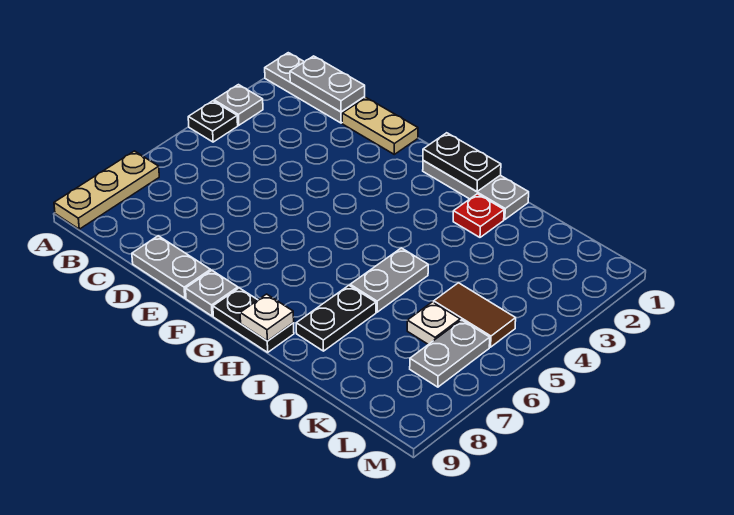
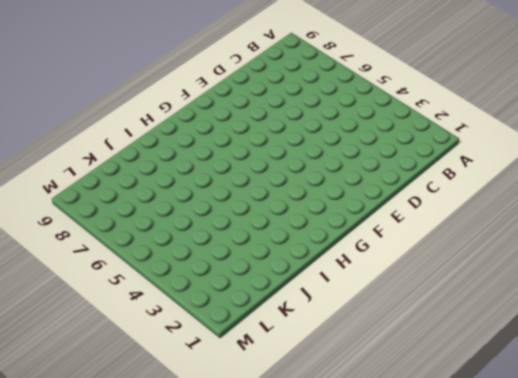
none -> grey 1x3 plate [265,53,365,123]
none -> grey 1x1 plate [214,85,263,125]
none -> black 1x1 plate [188,101,238,142]

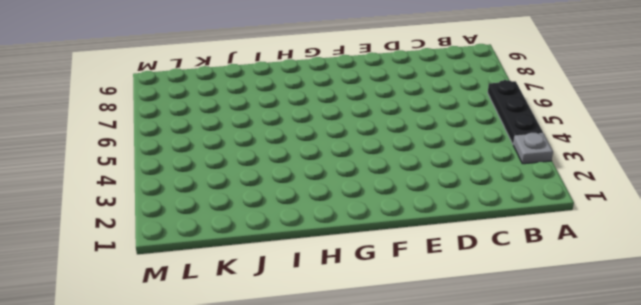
black 1x3 plate [488,80,543,144] -> black 1x1 plate [188,101,238,142]
none -> grey 1x3 plate [265,53,365,123]
none -> tan 1x3 plate [54,151,159,229]
none -> tan 1x2 plate [342,98,418,154]

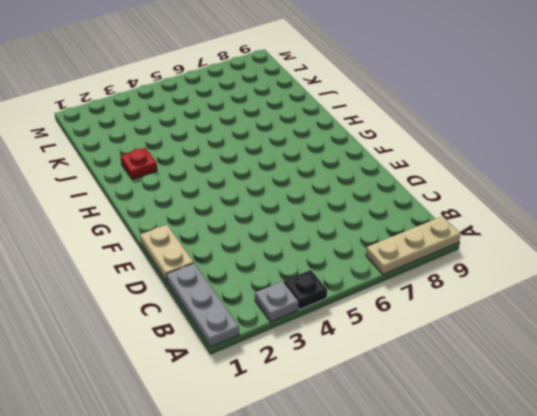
none -> grey 1x2 plate [132,236,211,298]
none -> grey 1x1 plate [186,270,238,316]
none -> grey 1x3 plate [423,161,529,220]

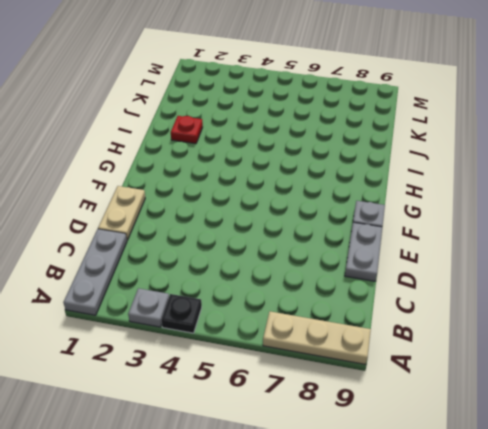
none -> grey 1x3 plate [423,161,529,220]
none -> black 1x2 plate [213,288,294,352]
none -> grey 1x2 plate [350,248,428,312]

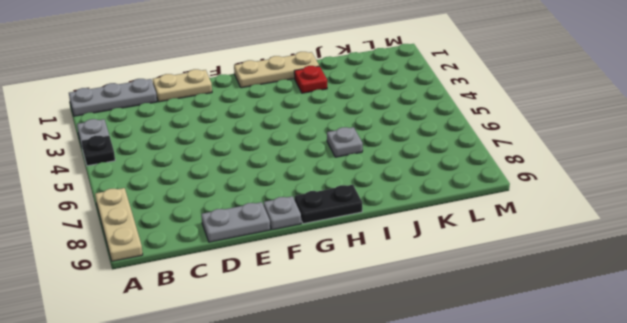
tan 1x3 plate [234,52,319,88] -> grey 1x3 plate [423,161,529,220]
grey 1x1 plate [327,127,363,157] -> grey 1x2 plate [350,248,428,312]
none -> black 1x2 plate [296,286,376,351]
none -> brown 1x2 tile [434,283,516,347]
none -> white 1x1 plate [407,302,460,344]

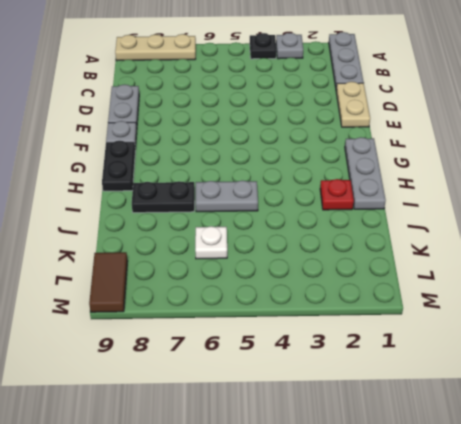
brown 1x2 tile [89,252,128,312] -> brown 1x2 tile moved to [434,283,516,347]
none -> grey 1x2 plate [410,320,490,387]
none -> grey 1x2 plate [290,56,365,112]
none -> black 1x2 plate [423,133,501,192]

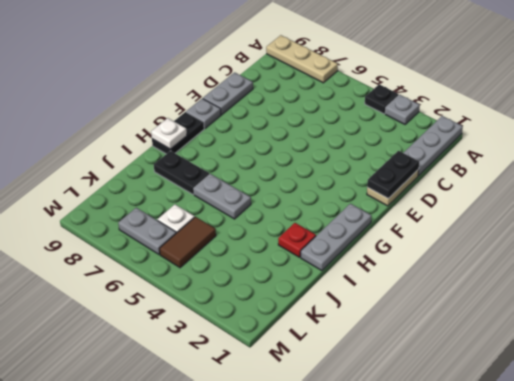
black 1x2 plate [367,151,419,198] -> black 1x2 plate moved to [423,133,501,192]
none -> grey 1x2 plate [290,56,365,112]

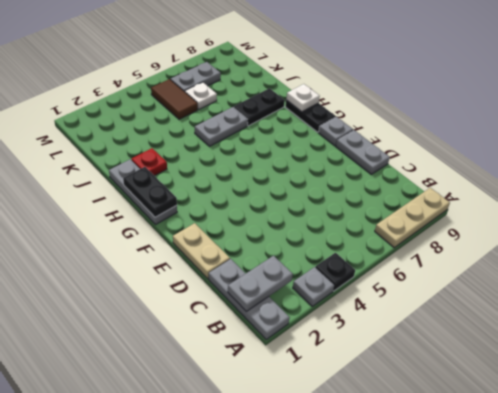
grey 1x2 plate [228,256,293,311] -> grey 1x2 plate turned to [290,56,365,112]

